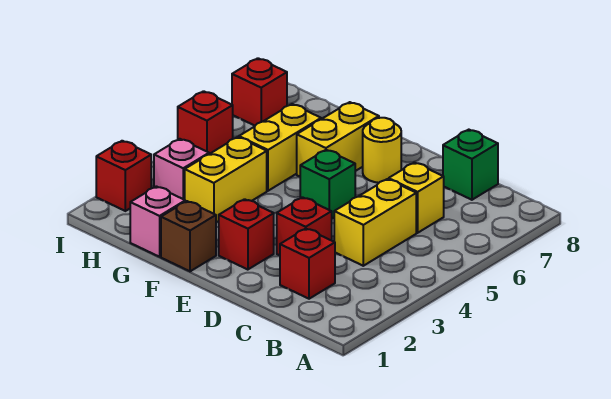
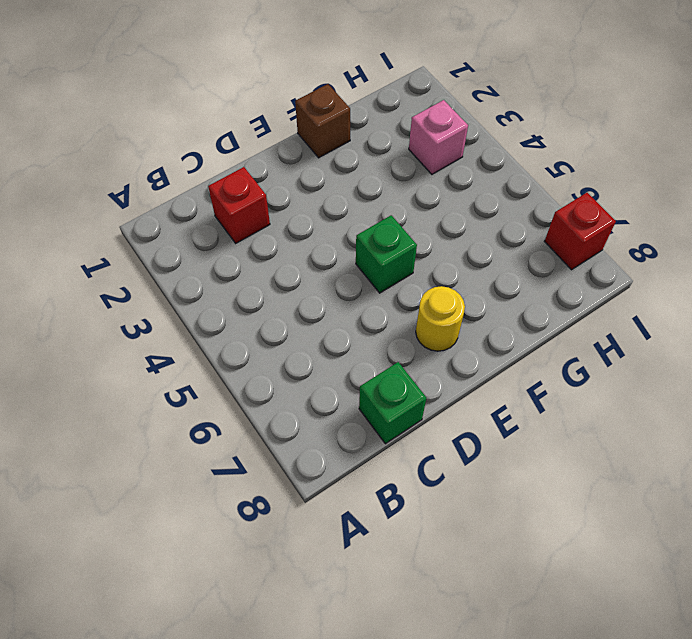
none -> yellow 1x2 brick [334,179,416,266]
none -> yellow 1x1 brick [389,163,444,233]
none -> red 1x1 brick [277,197,332,255]

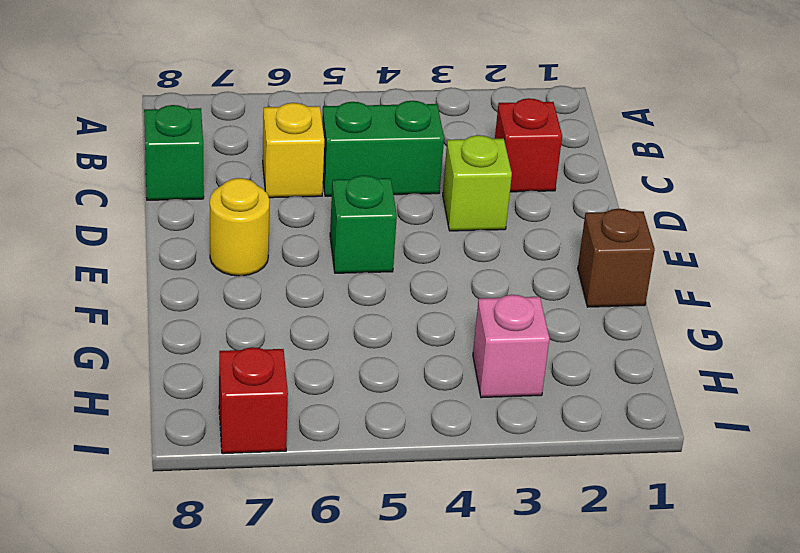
green 1x2 brick [322,101,444,196] -> yellow 1x2 brick [334,179,416,266]
lime 1x1 brick [443,135,512,231] -> red 1x1 brick [277,197,332,255]
none -> red 1x1 brick [219,199,274,270]
none -> yellow 1x2 brick [297,102,379,176]
none -> pink 1x1 brick [130,186,185,257]

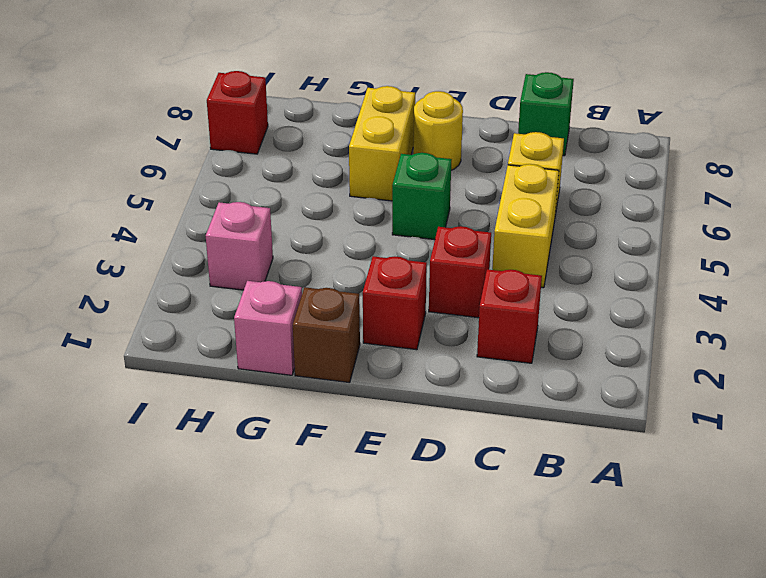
none -> yellow 1x2 brick [185,137,267,222]
none -> yellow 1x2 brick [239,104,321,191]
none -> red 1x1 brick [96,141,151,211]

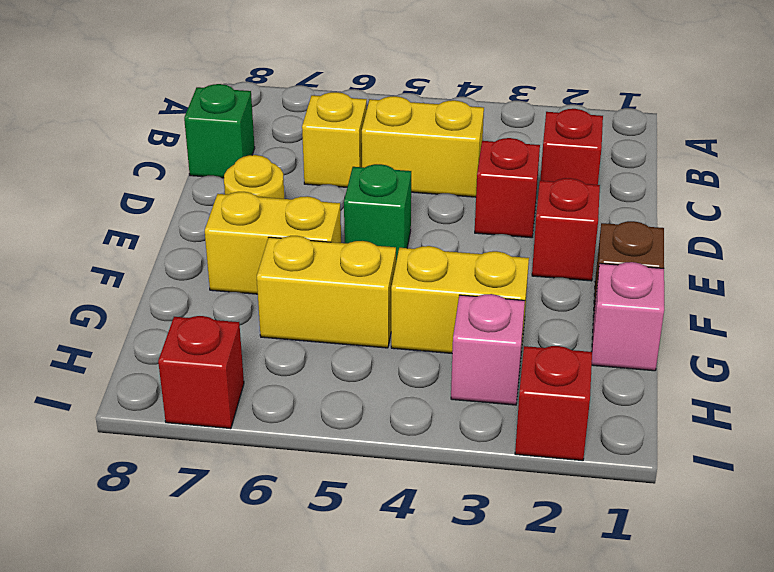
none -> red 1x1 brick [178,91,233,154]

